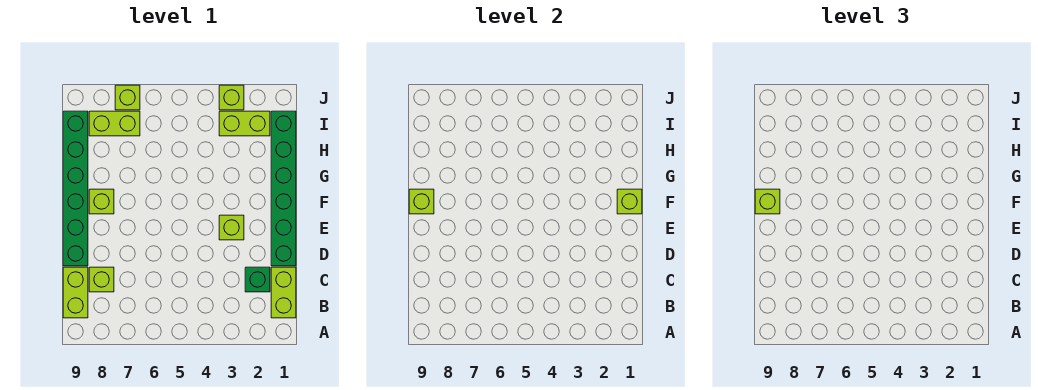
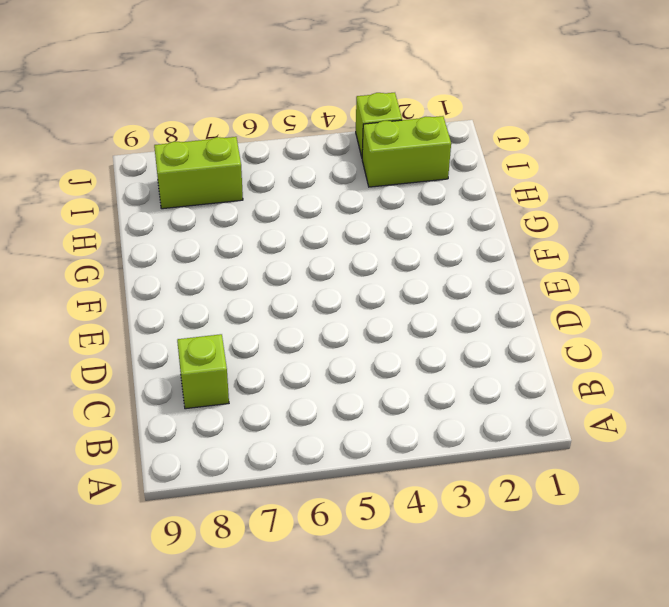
none -> lime 1x2 brick [271,267,296,318]
none -> lime 1x2 brick [63,267,88,318]
none -> green 1x1 brick [245,267,270,292]

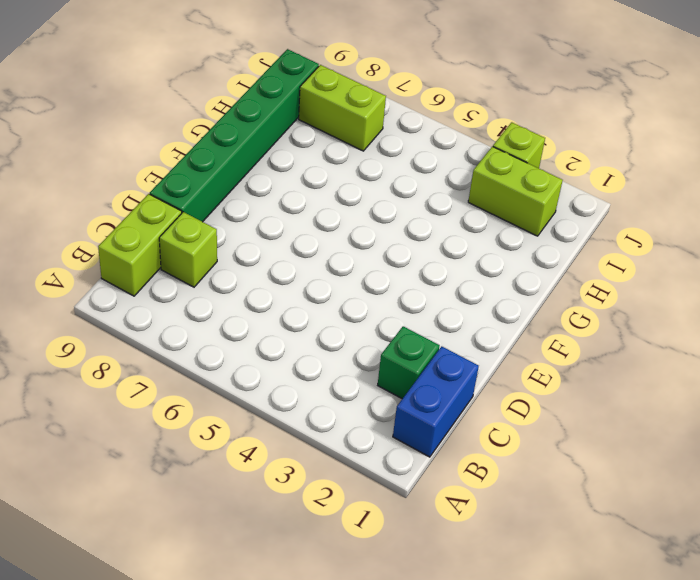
blue 1x2 brick [393,346,479,457] -> lime 1x2 brick [271,267,296,318]
none -> green 1x6 brick [271,111,296,266]
none -> lime 1x1 brick [219,215,244,240]
none -> lime 1x1 brick [89,189,114,214]

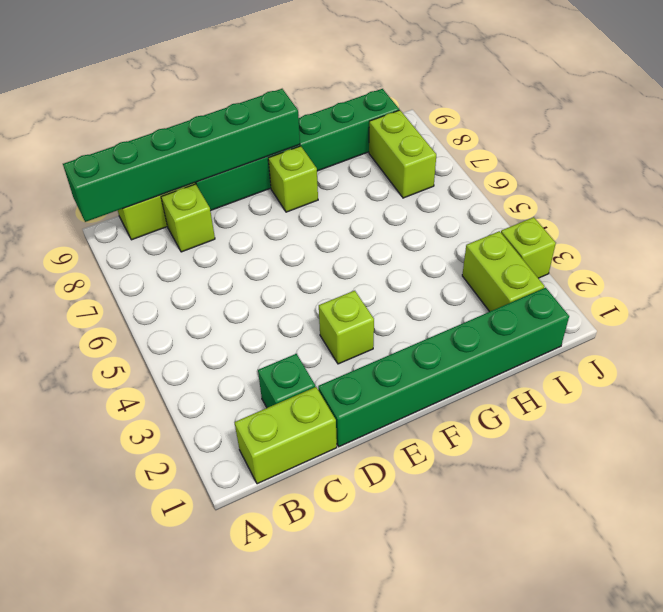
green 1x6 brick [63,89,300,222] -> lime 1x1 brick [409,189,434,214]
none -> lime 1x1 brick [115,85,140,110]
none -> lime 1x1 brick [617,189,642,214]
none -> lime 1x1 brick [755,189,780,214]

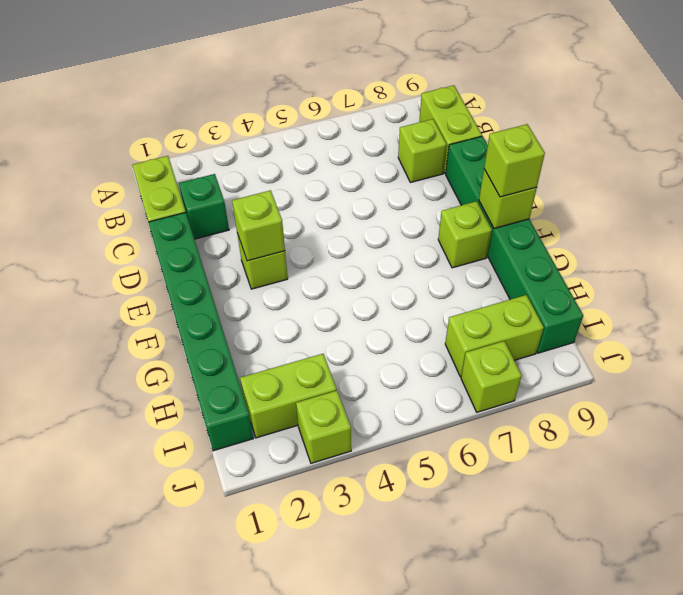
lime 1x1 brick [232,190,285,261] -> lime 1x1 brick moved to [617,189,642,214]

